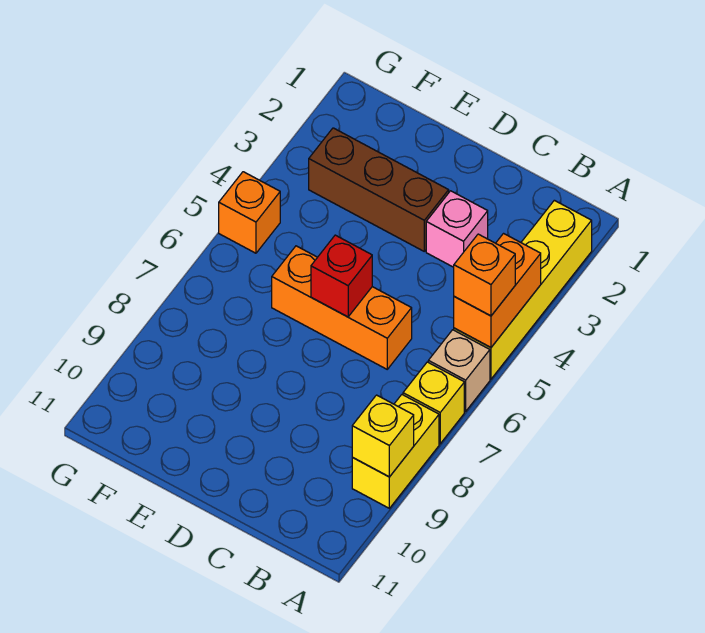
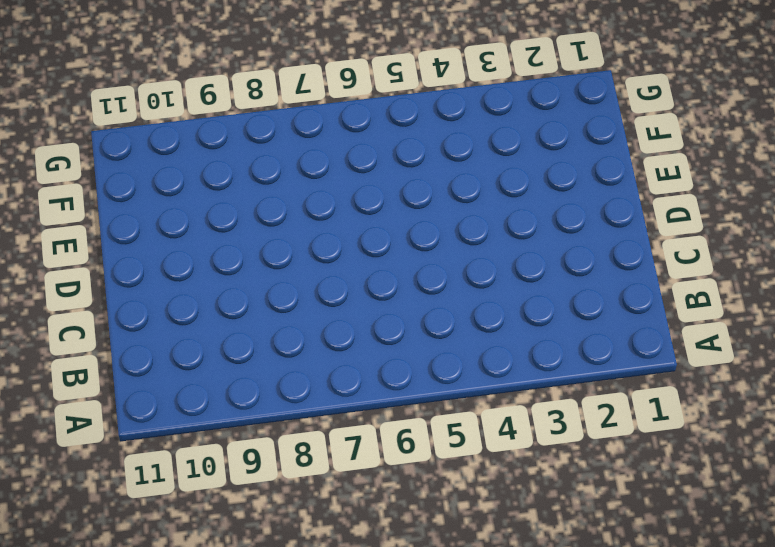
none -> yellow 1x4 brick [454,200,592,379]
none -> tan 1x1 brick [428,330,490,411]
none -> yellow 1x1 brick [403,362,464,444]

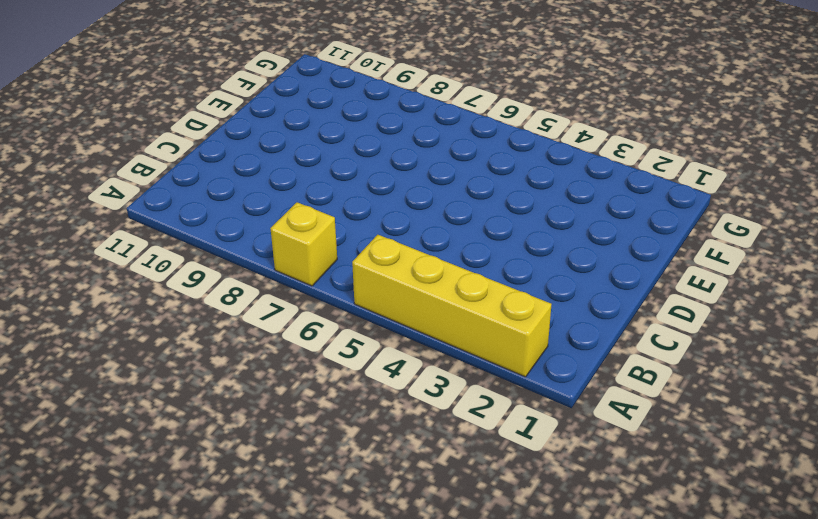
none -> tan 1x1 brick [428,330,490,411]
none -> yellow 1x2 brick [352,395,439,508]
none -> pink 1x1 brick [426,191,488,267]

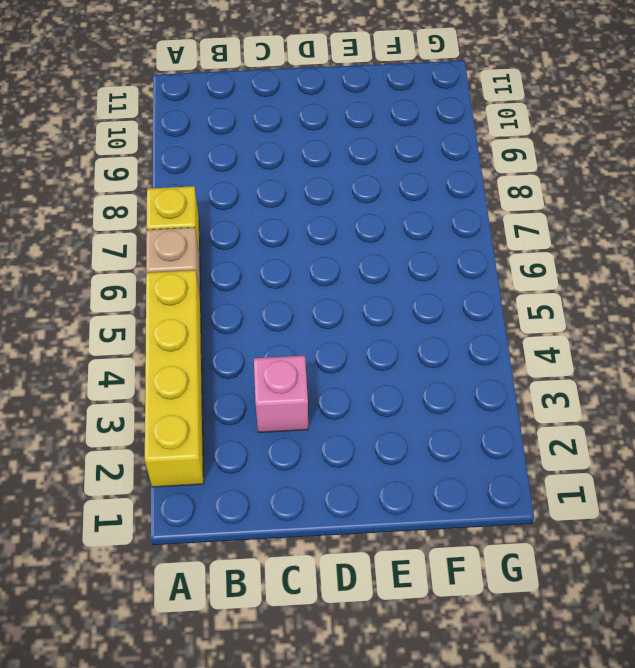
none -> yellow 1x2 brick [352,395,439,508]
none -> orange 1x3 brick [272,246,412,369]
none -> brown 1x3 brick [309,128,449,251]

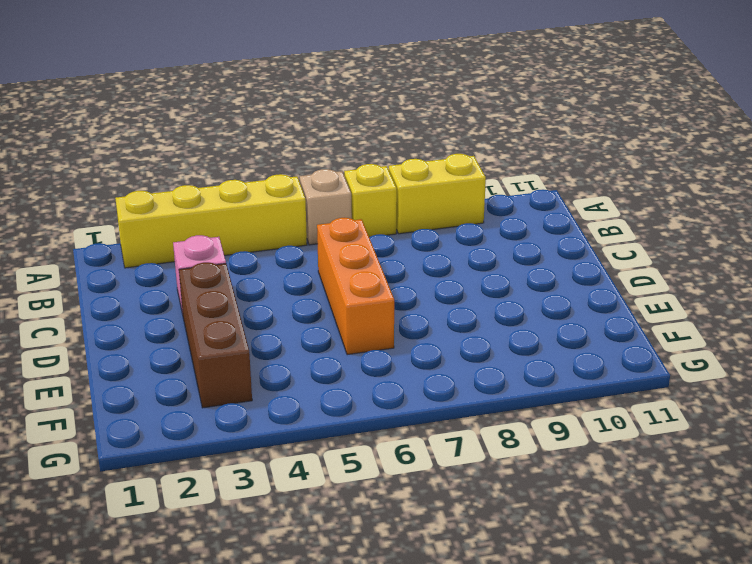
none -> orange 1x1 brick [219,172,280,253]
none -> orange 1x2 brick [454,234,541,348]
none -> yellow 1x1 brick [352,395,414,477]

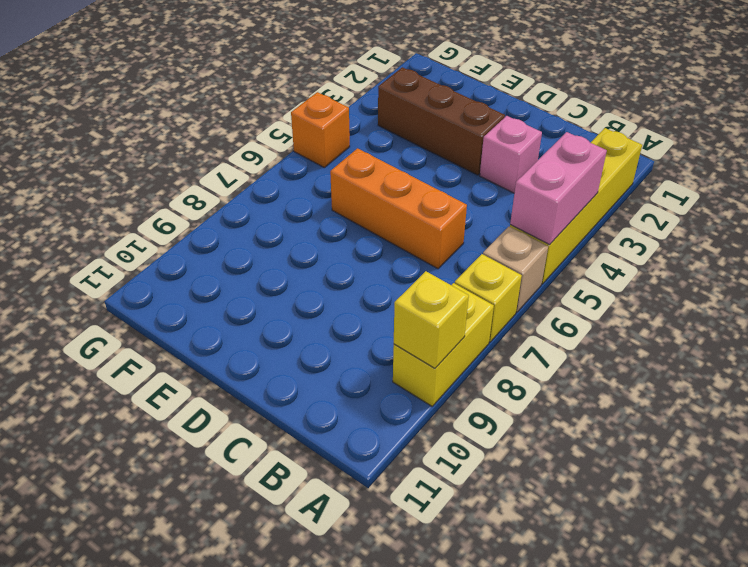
pink 1x2 brick [510,132,607,245] -> orange 1x2 brick [454,234,541,348]
none -> red 1x1 brick [311,235,372,317]
none -> orange 1x1 brick [454,234,515,316]

